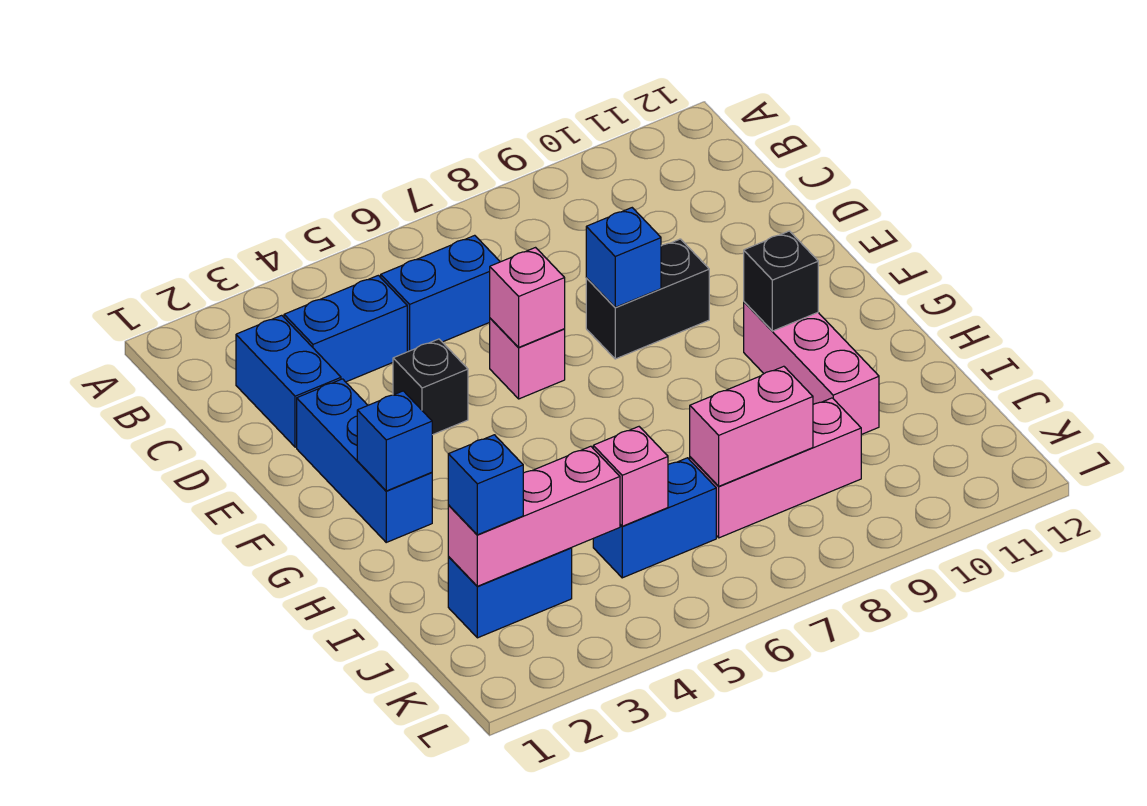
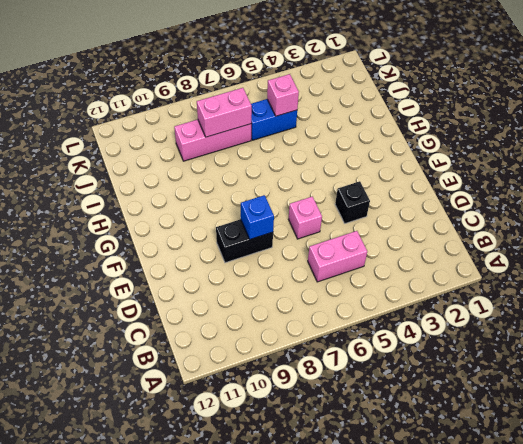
pink 1x2 brick [308,231,367,282] -> blue 1x2 brick [381,235,500,352]
none -> blue 1x2 brick [236,315,341,447]
none -> blue 1x2 brick [284,275,407,382]
none -> blue 1x3 brick [297,379,432,542]

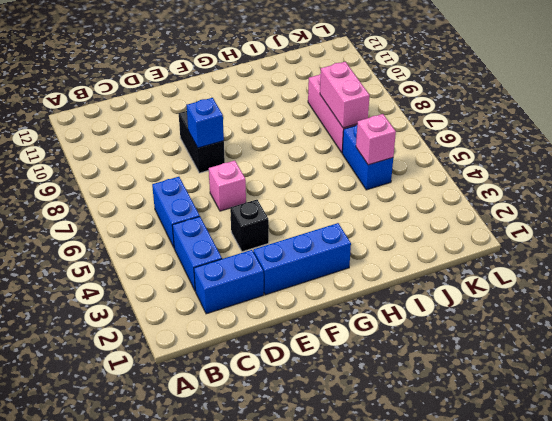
none -> pink 1x3 brick [744,302,879,435]
none -> blue 1x2 brick [448,548,572,638]
none -> pink 1x1 brick [490,248,565,347]

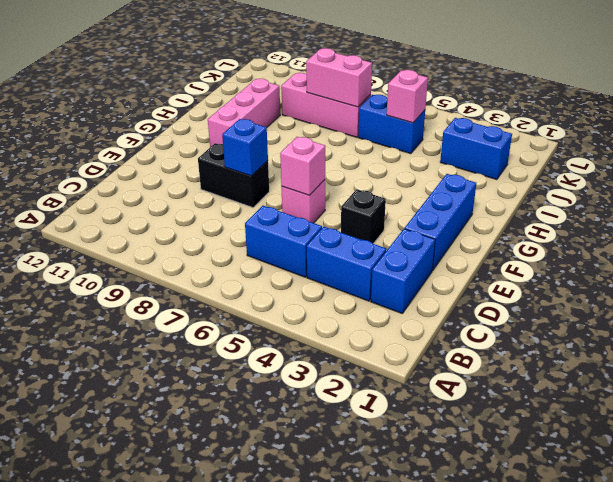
none -> blue 1x1 brick [357,391,432,491]
none -> black 1x1 brick [744,231,818,331]
none -> pink 1x3 brick [448,446,620,586]

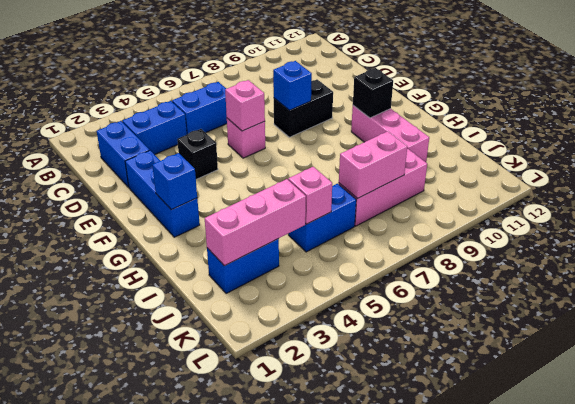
none -> blue 1x1 brick [448,435,523,535]

